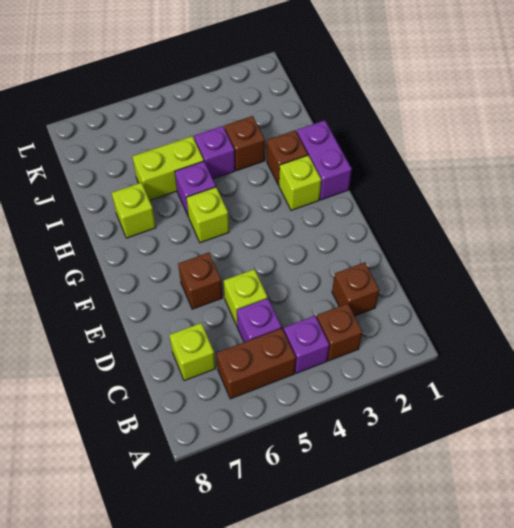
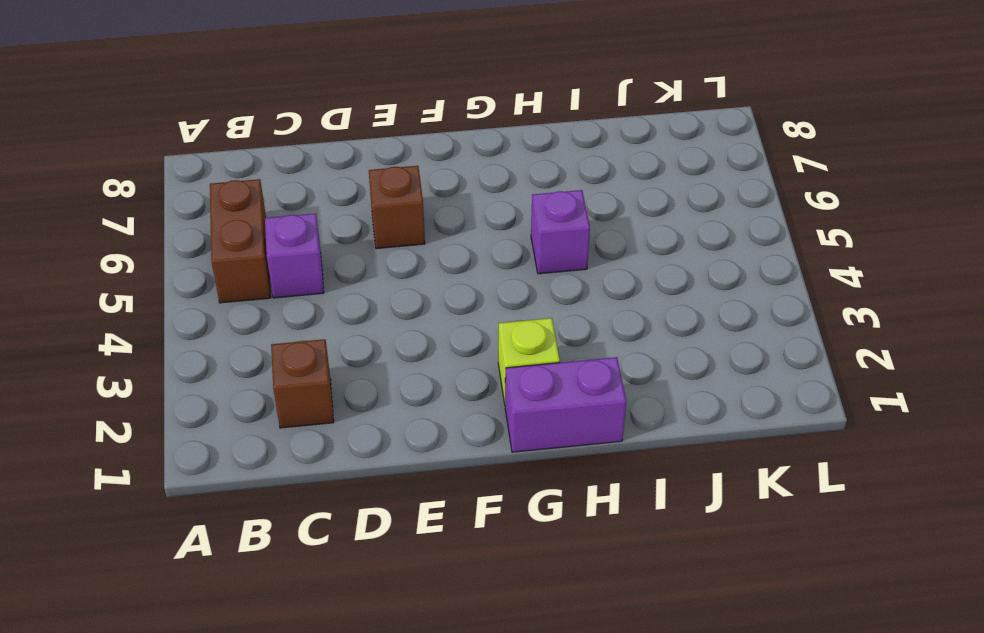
none -> brown 1x1 brick [317,303,362,361]
none -> purple 1x1 brick [284,316,329,373]
none -> lime 1x1 brick [169,323,216,381]

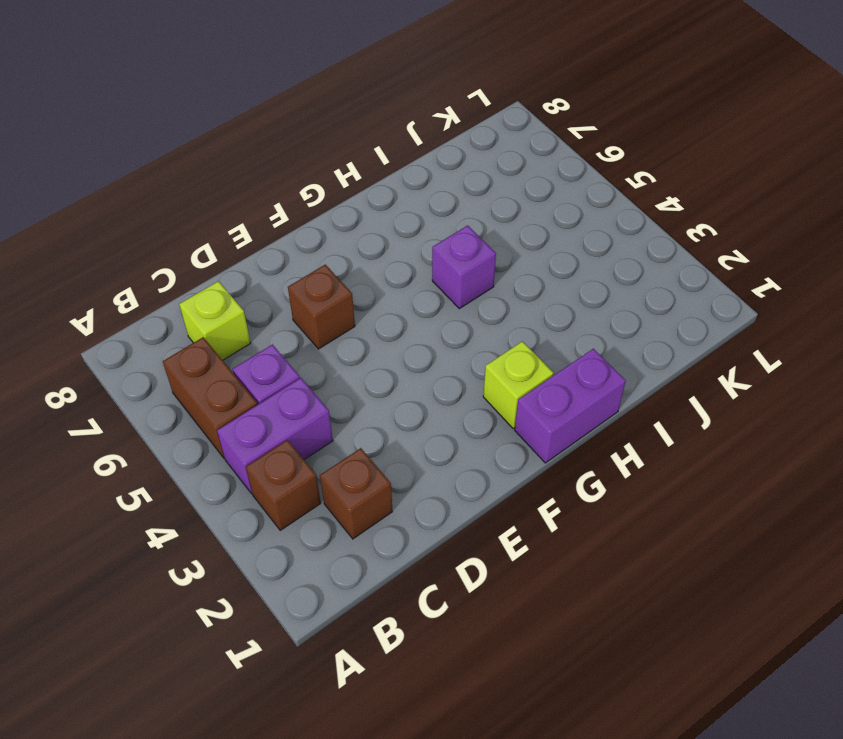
purple 1x2 brick [217,378,333,494] -> purple 1x1 brick [284,316,329,373]
none -> lime 1x1 brick [224,269,268,325]
none -> lime 1x1 brick [186,187,229,243]
none -> brown 1x1 brick [267,130,308,185]

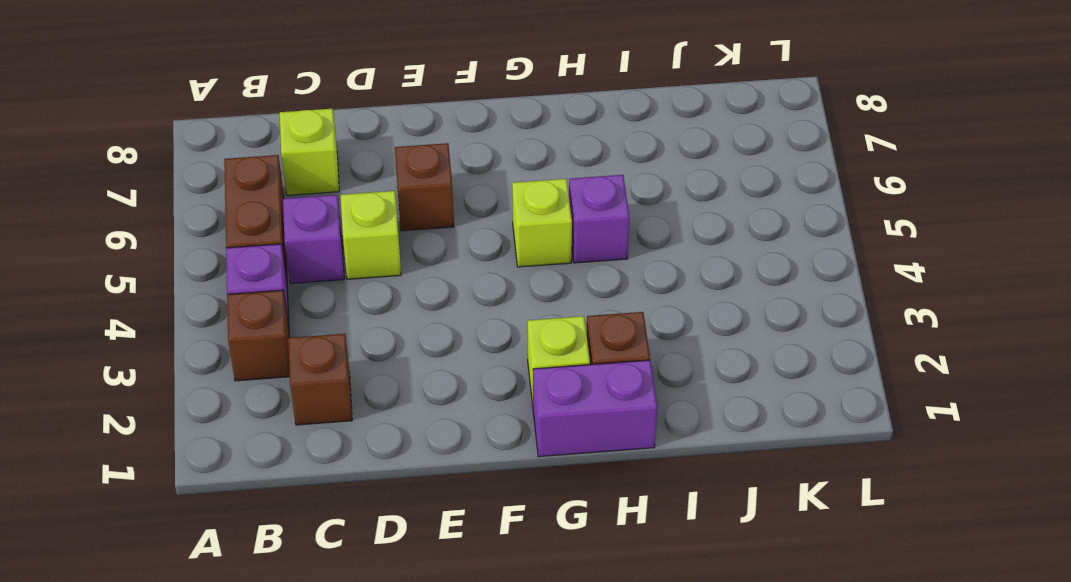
none -> lime 1x1 brick [112,182,156,238]
none -> brown 1x1 brick [224,116,265,170]
none -> purple 1x1 brick [194,126,235,179]

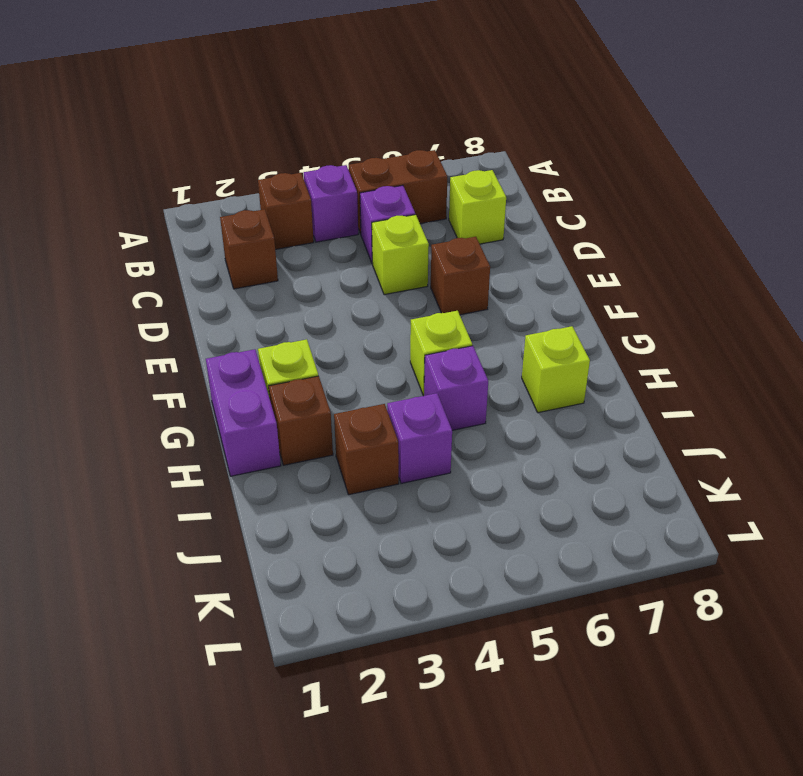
none -> lime 1x2 brick [132,136,204,201]

